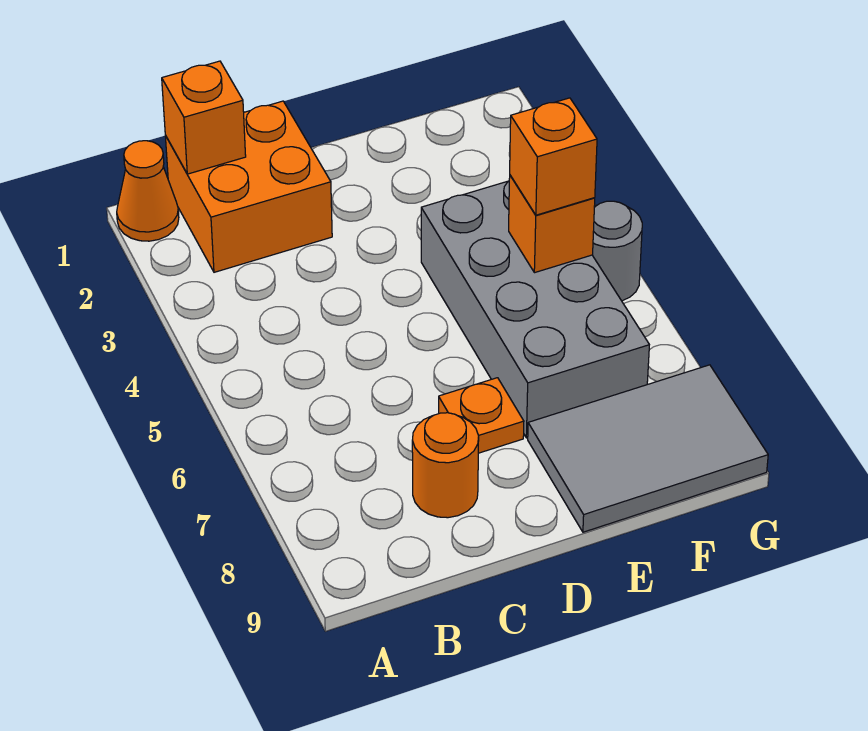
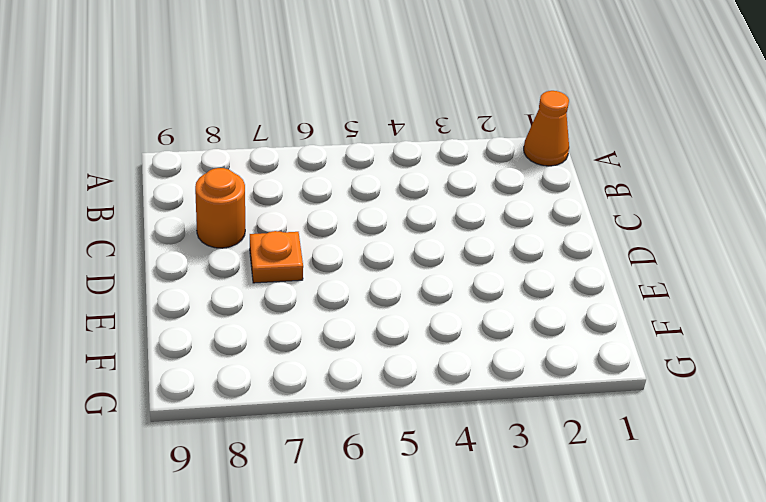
none -> orange 2x2 brick [165,101,332,272]
none -> grey 2x4 brick [421,181,649,438]

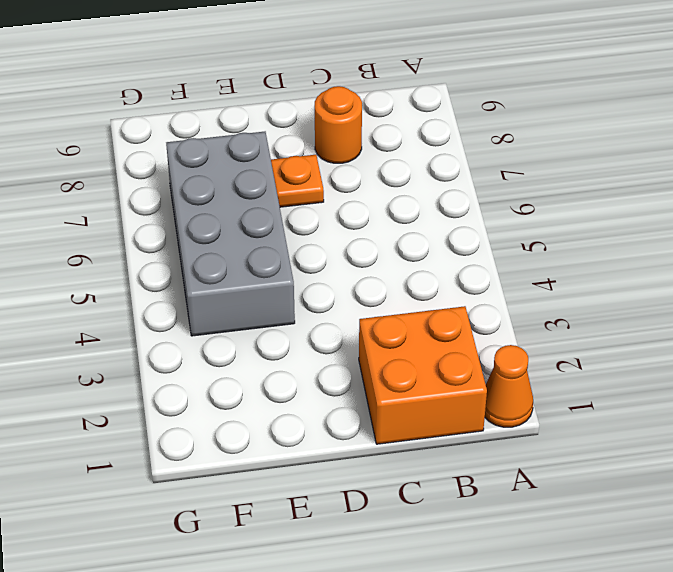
none -> grey 2x3 tile [528,365,768,532]
none -> grey 1x1 round brick [593,201,642,301]

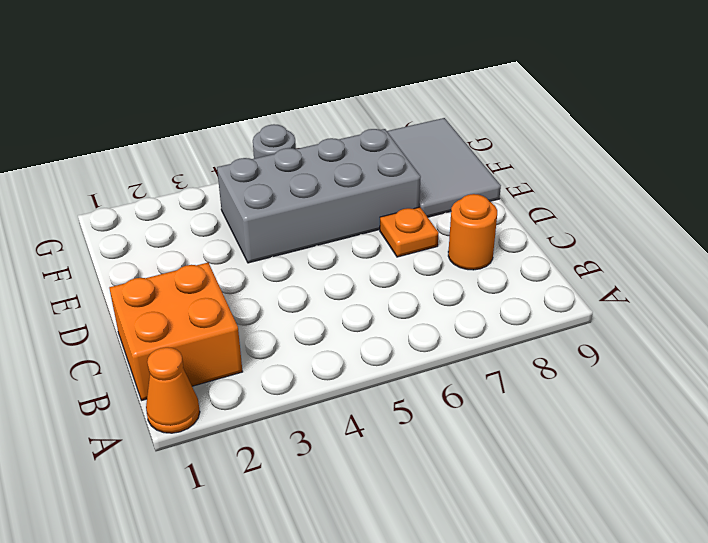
none -> orange 1x1 brick [162,61,246,174]
none -> orange 1x1 brick [509,175,595,273]

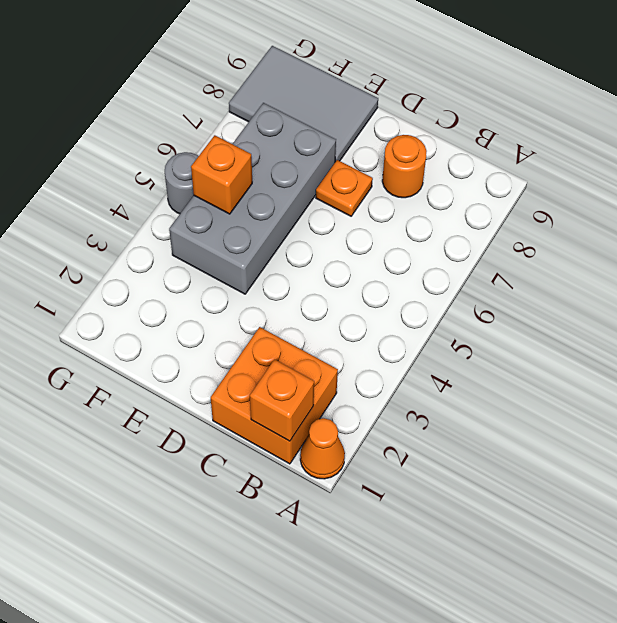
none -> orange 1x1 brick [510,98,597,215]

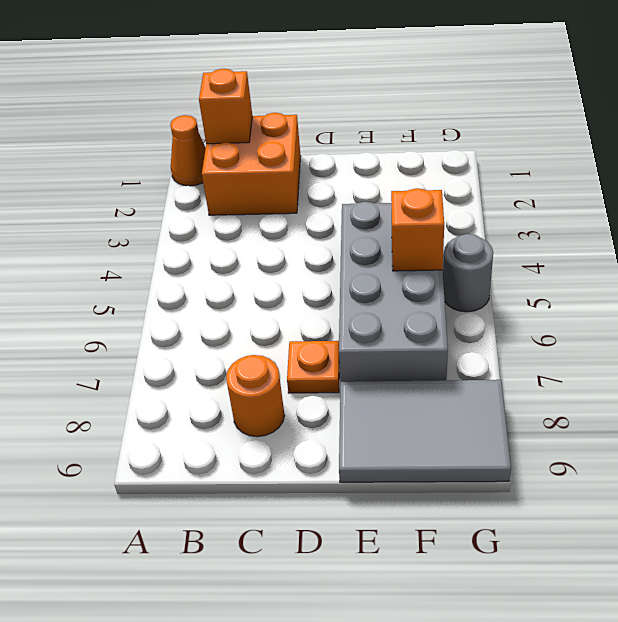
none -> orange 1x1 brick [510,98,597,215]

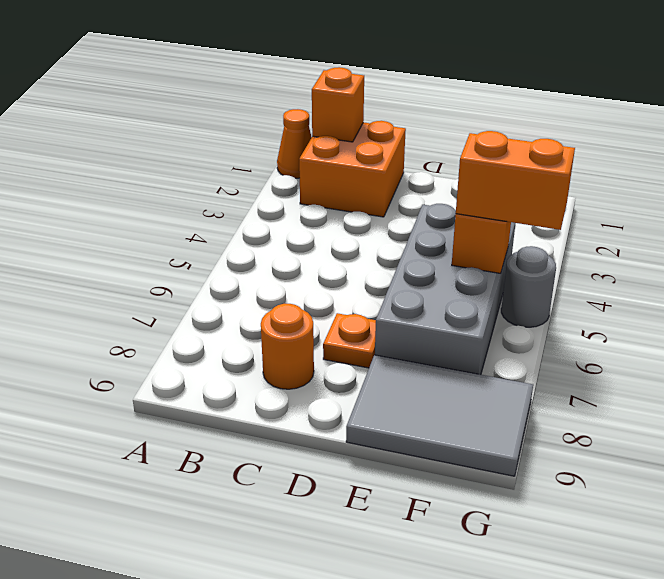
orange 1x2 brick [456,131,575,230] -> orange 1x1 brick [510,98,597,215]

